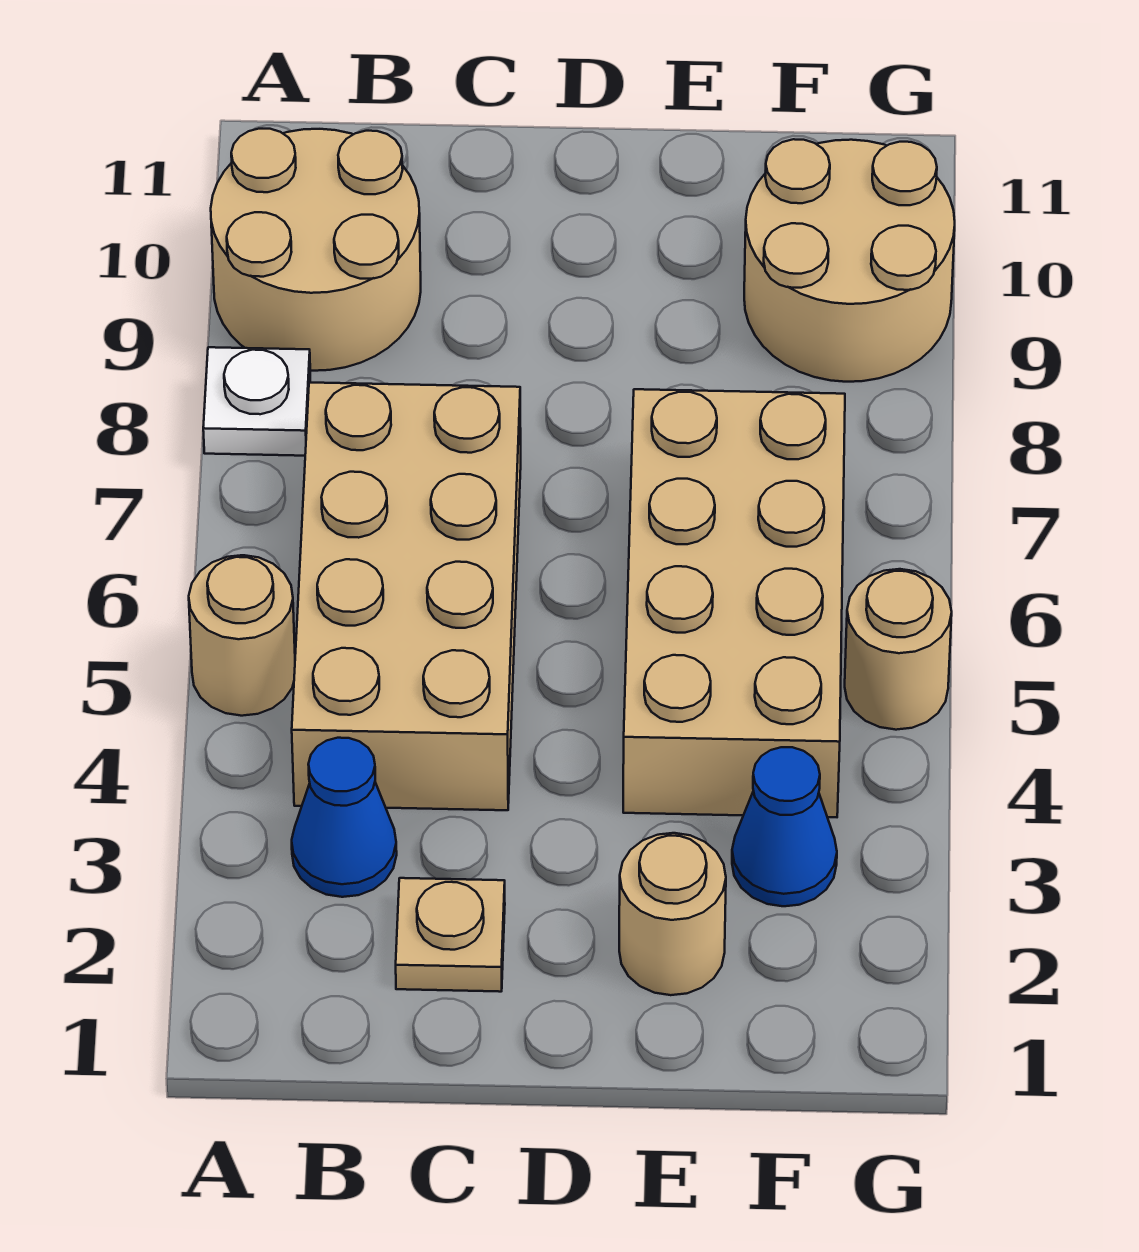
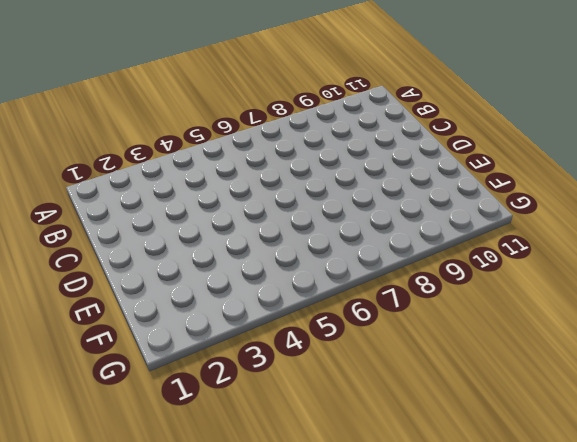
none -> tan 1x1 round brick [189,555,295,716]
none -> white 1x1 plate [203,347,310,456]

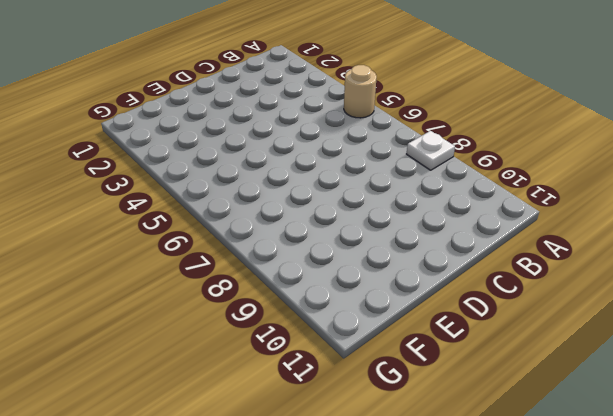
none -> tan 2x2 round brick [211,129,421,371]
none -> blue 1x1 cone [292,738,397,897]

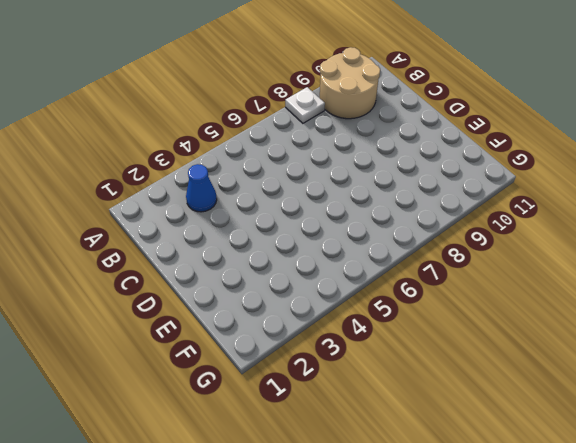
none -> tan 1x1 round brick [189,555,295,716]
none -> tan 2x4 brick [292,383,521,810]

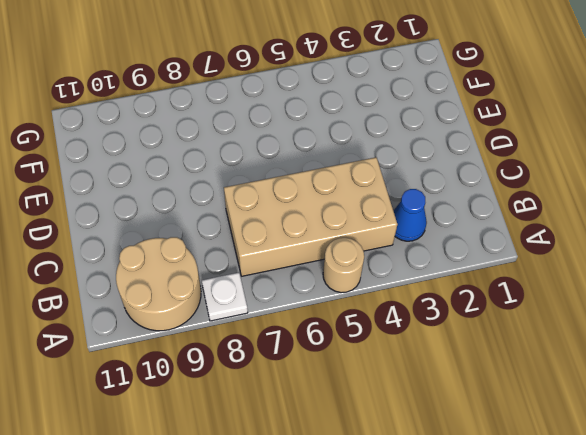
none -> tan 1x1 plate [396,878,505,992]
none -> tan 1x1 round brick [619,833,726,995]

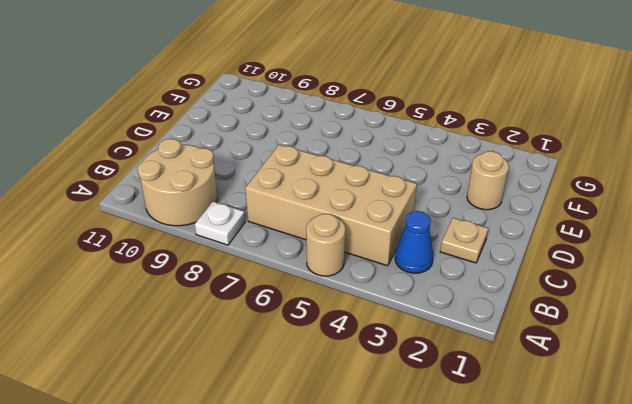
none -> tan 2x4 brick [623,389,845,817]
none -> blue 1x1 cone [732,747,837,906]

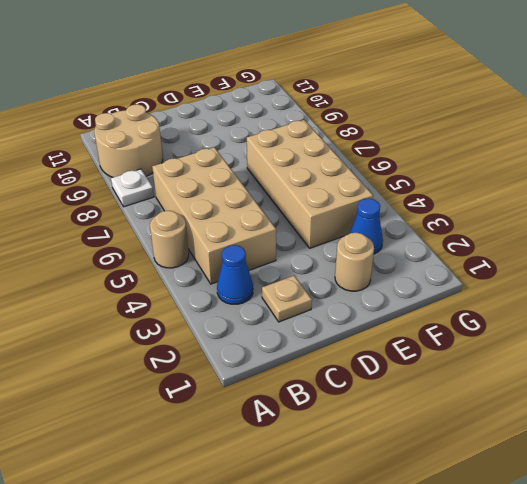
none -> tan 2x2 round brick [744,139,955,382]
none -> tan 1x1 round brick [845,569,952,730]

